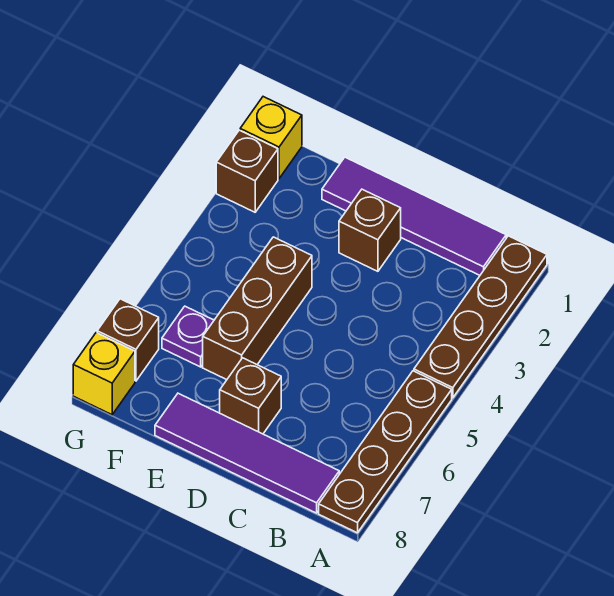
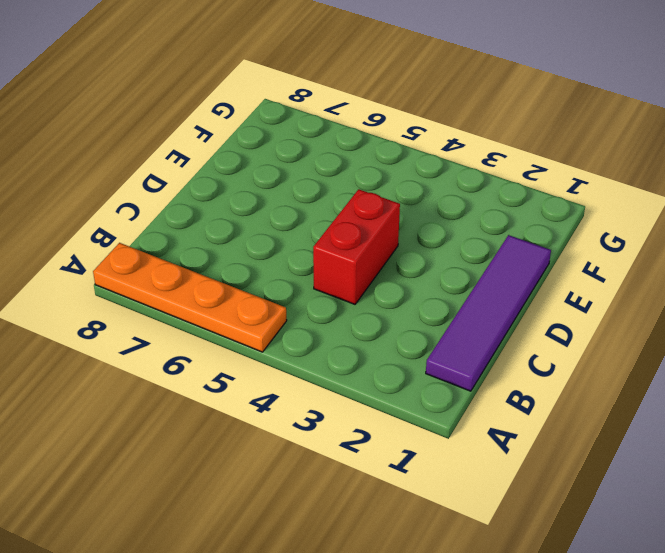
orange 1x4 plate [93,243,287,352] -> brown 1x4 plate [319,371,452,533]
red 1x2 brick [313,189,400,304] -> none
none -> brown 1x4 plate [414,236,547,398]
none -> purple 1x4 tile [155,393,339,513]
none -> brown 1x1 brick [339,189,401,271]

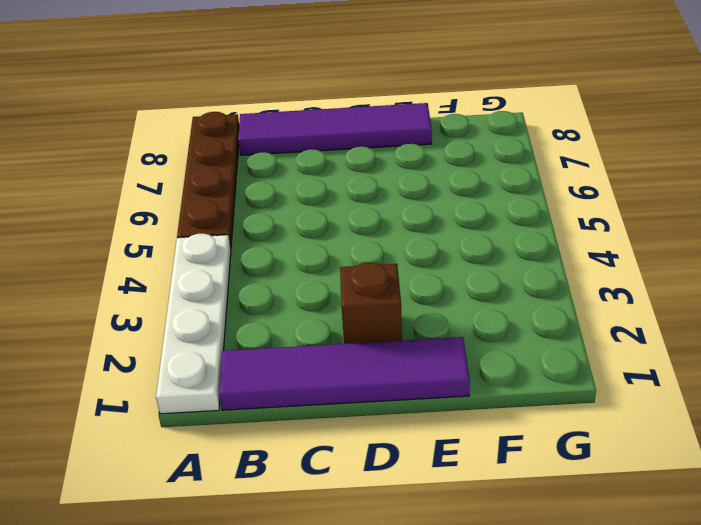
white 1x4 plate [156,233,231,414] -> brown 1x4 plate [414,236,547,398]
none -> brown 1x1 brick [220,358,281,434]
none -> brown 1x3 brick [203,237,312,380]
none -> purple 1x1 plate [162,306,214,367]

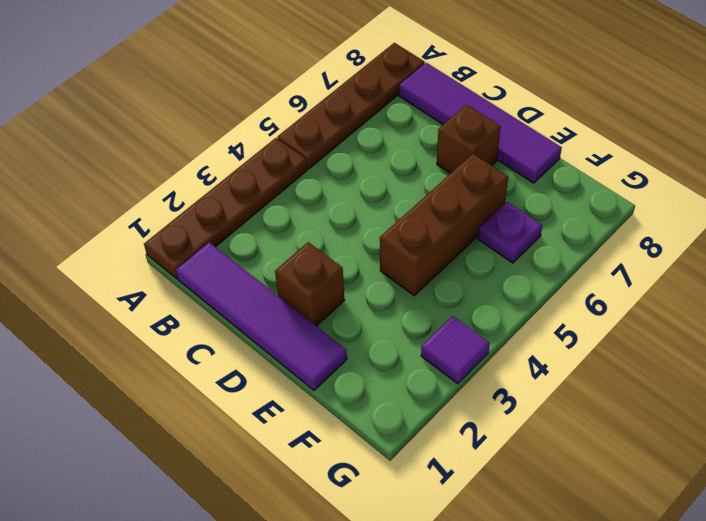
purple 1x1 tile [421,316,490,384] -> none
none -> yellow 1x1 brick [240,97,302,179]
none -> brown 1x1 brick [216,130,278,212]
none -> brown 1x1 brick [97,299,159,381]

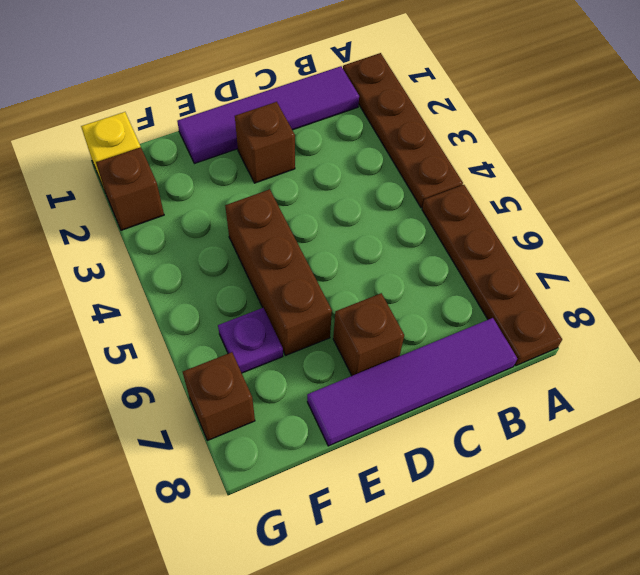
none -> yellow 1x1 brick [73,333,135,415]

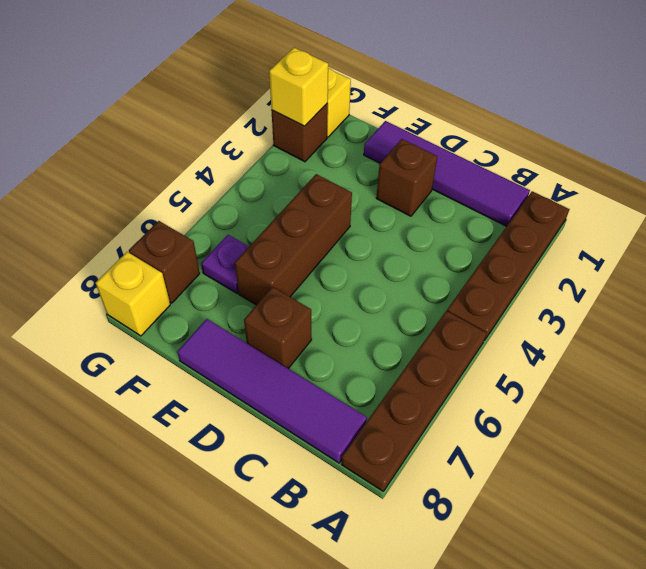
yellow 1x1 brick [269,48,328,126] -> none

